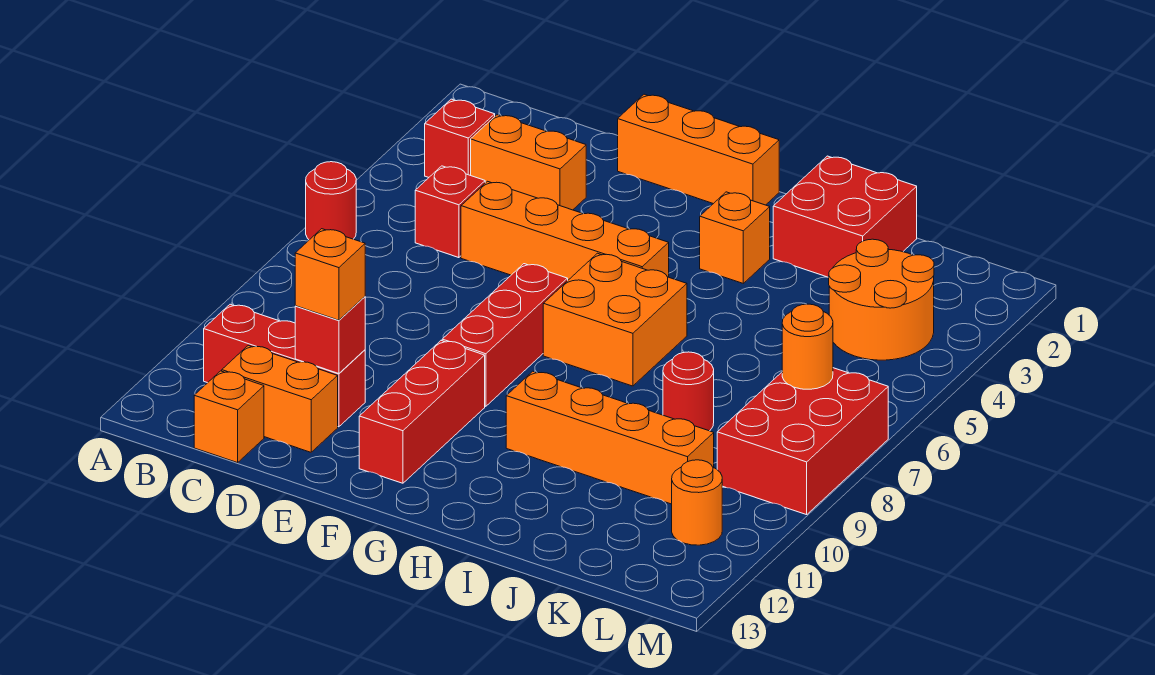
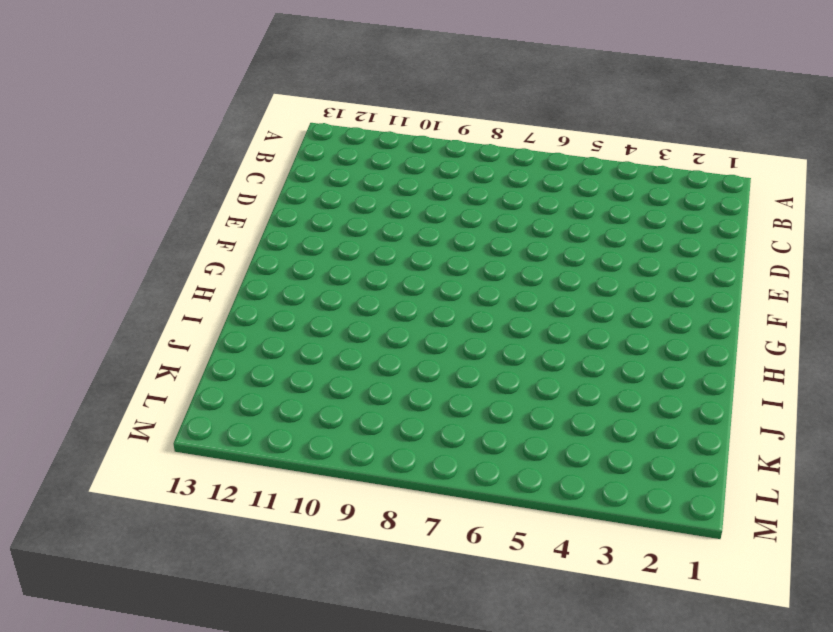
none -> red 1x1 round brick [306,162,356,240]
none -> red 1x1 brick [425,99,495,177]
none -> red 1x3 brick [204,304,365,427]

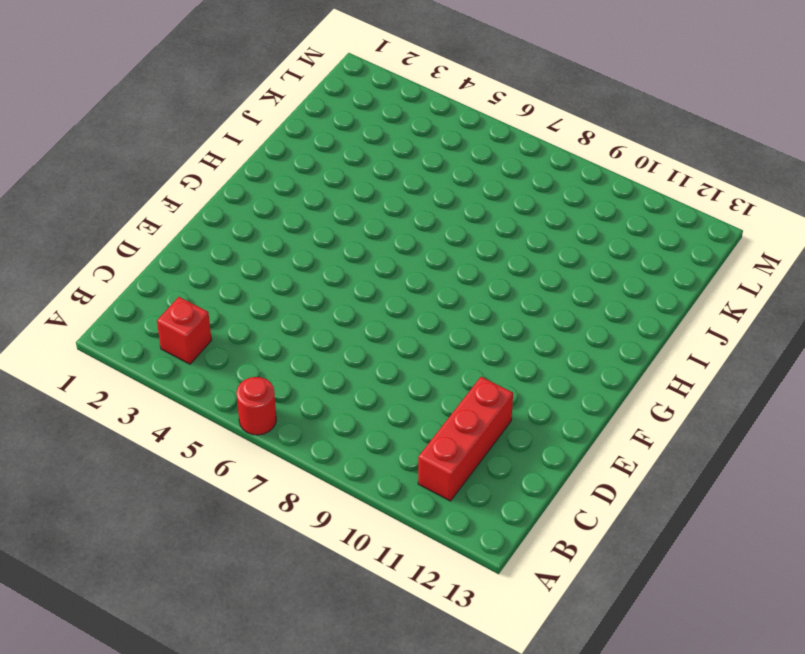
none -> orange 1x2 brick [471,115,586,210]
none -> red 1x1 brick [415,166,485,258]
none -> orange 1x2 brick [222,345,338,452]

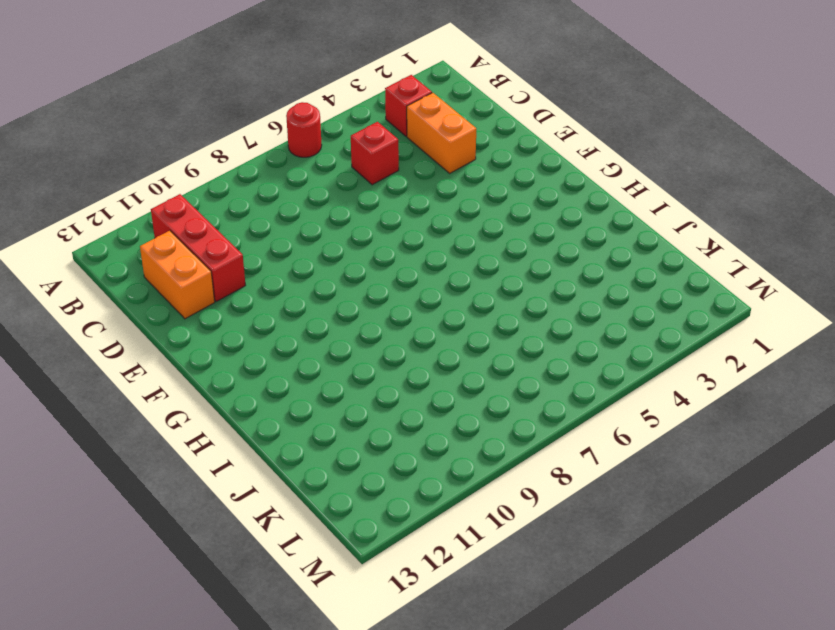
none -> orange 1x1 brick [194,371,264,463]
none -> orange 1x4 brick [461,181,669,280]
none -> orange 1x3 brick [618,94,779,205]

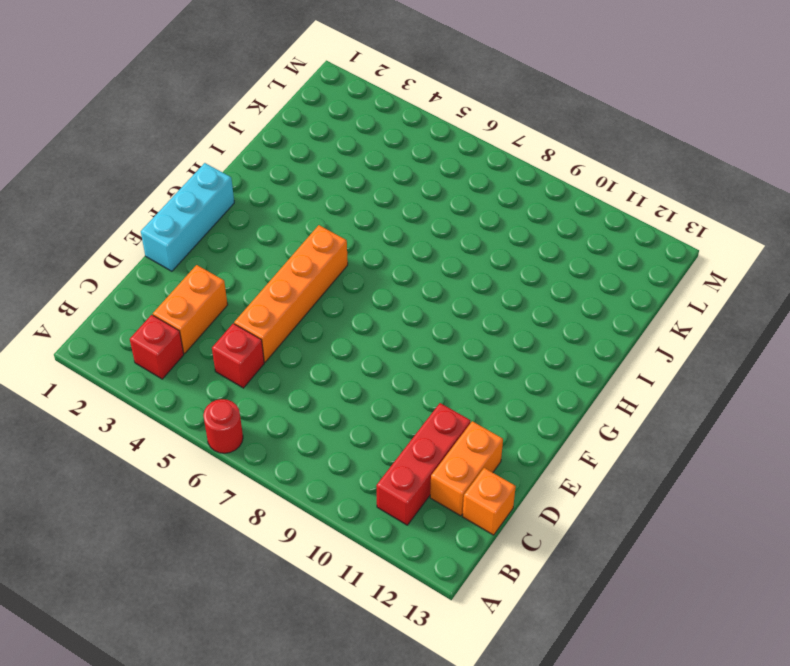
cyan 1x3 brick [141,163,234,271] -> orange 1x3 brick [618,94,779,205]
none -> red 1x3 brick [442,264,568,406]
none -> red 1x3 brick [359,341,485,483]
none -> orange 2x2 brick [543,253,687,386]

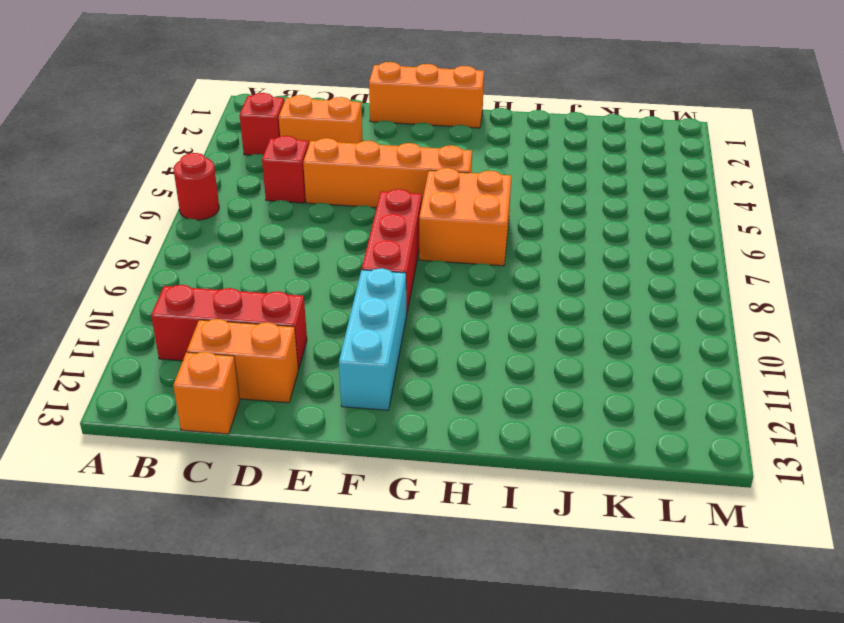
cyan 1x3 brick [339,268,407,410] -> red 1x3 brick [359,341,485,483]
none -> orange 1x1 brick [700,192,770,283]
none -> orange 1x4 brick [506,371,714,504]
none -> red 2x2 brick [773,156,917,277]

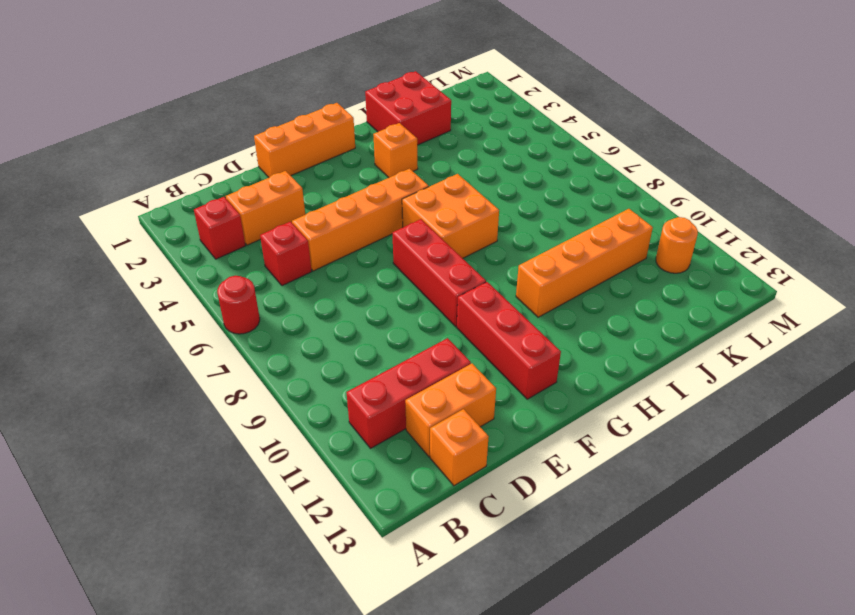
none -> red 1x1 round brick [663,352,714,431]
none -> orange 2x2 round brick [829,239,934,360]
none -> red 2x3 brick [717,368,888,515]

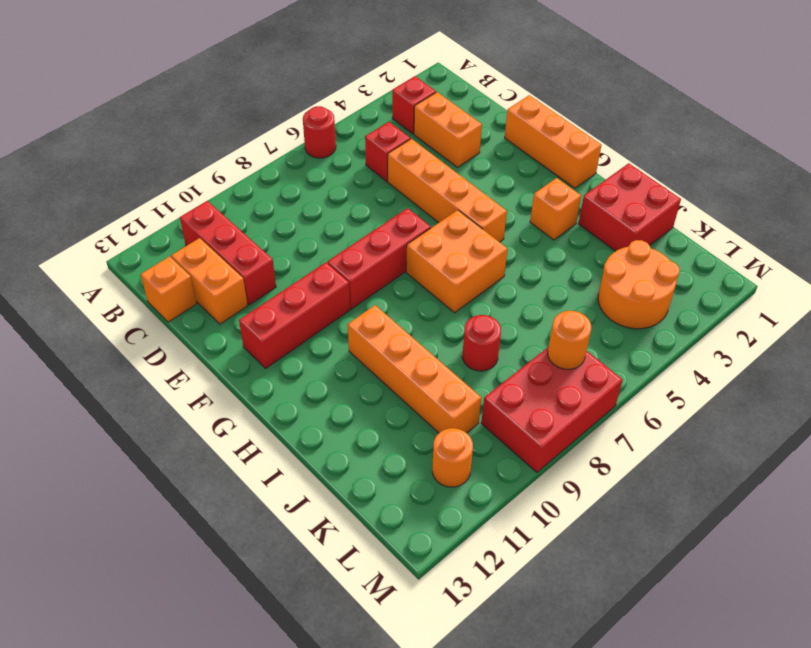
none -> red 1x1 brick [295,297,365,374]
none -> orange 1x1 brick [295,229,365,320]

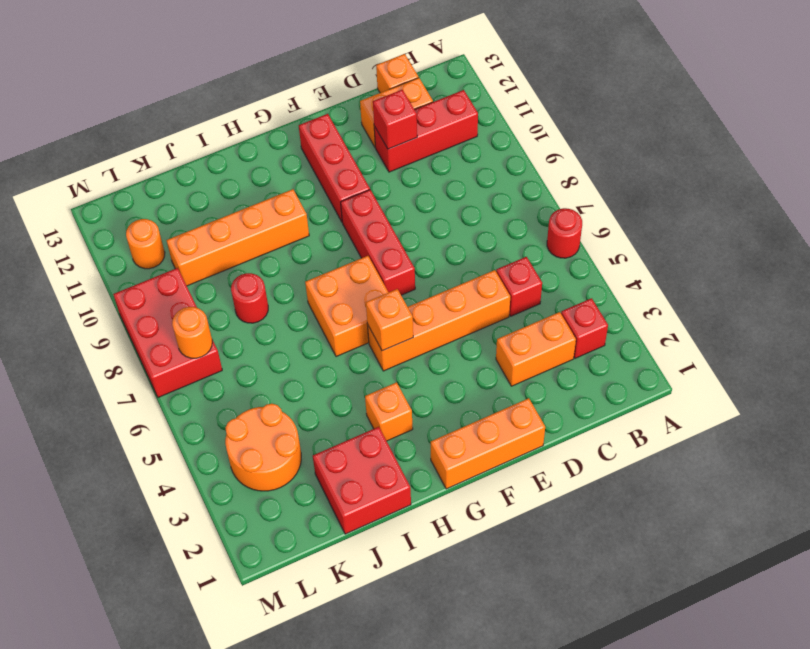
orange 1x1 brick [366,289,413,351] -> orange 1x1 brick moved to [295,229,365,320]

